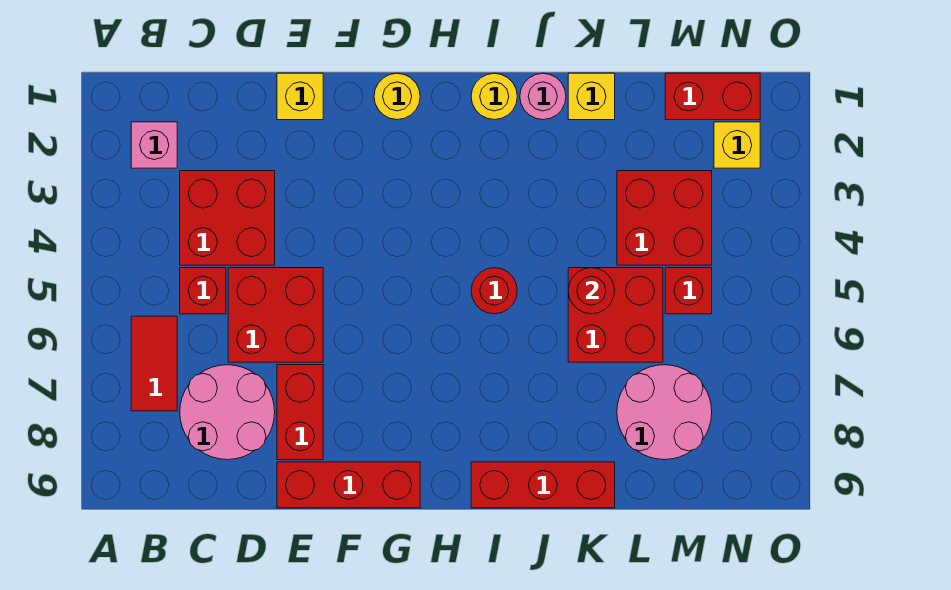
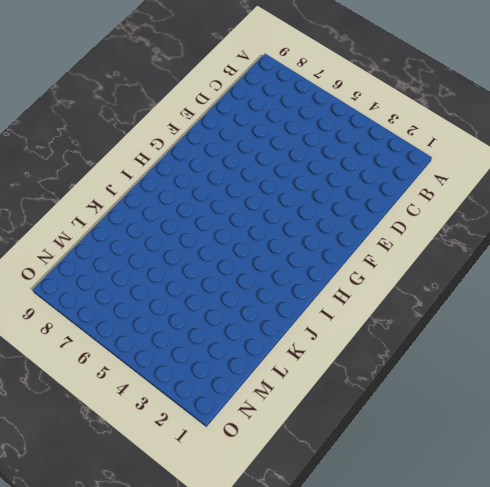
none -> pink 1x1 brick [131,122,177,168]
none -> red 1x2 tile [131,316,177,411]
none -> red 2x2 brick [180,171,275,265]

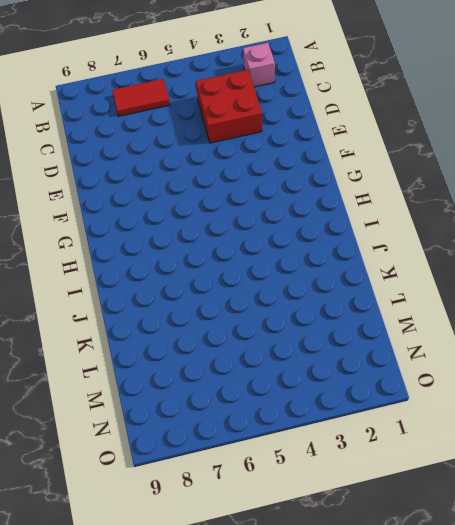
none -> red 1x1 brick [180,268,226,314]
none -> pink 2x2 round brick [180,365,275,460]
none -> red 2x2 brick [228,268,323,362]

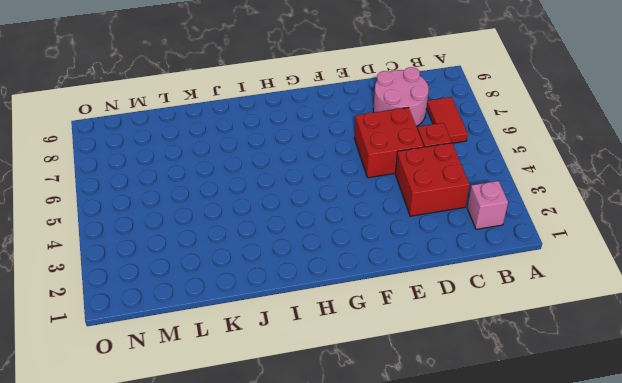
none -> yellow 1x1 brick [277,73,323,120]
none -> red 1x2 brick [277,365,323,460]
none -> red 1x3 brick [277,462,420,508]

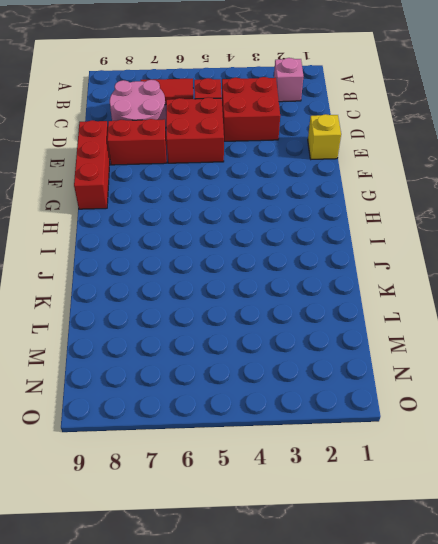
none -> yellow 1x1 round brick [374,73,420,120]
none -> yellow 1x1 round brick [471,73,517,120]
none -> red 1x1 round brick [471,268,517,314]

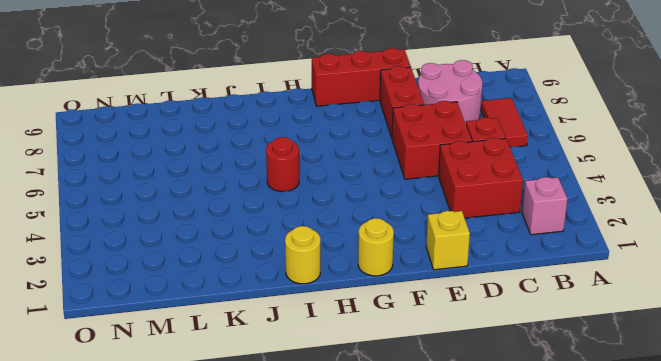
none -> red 1x3 brick [471,462,615,508]
none -> pink 1x1 round brick [520,73,566,120]
none -> yellow 1x1 brick [568,73,615,120]

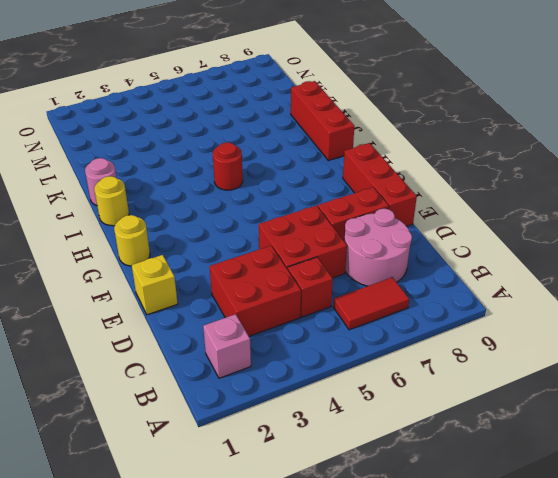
none -> yellow 1x1 brick [568,73,615,120]
none -> red 2x2 brick [568,268,663,362]
none -> red 2x2 brick [617,171,712,265]

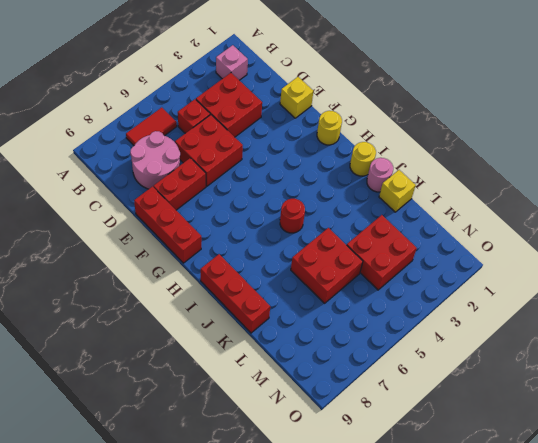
none -> pink 2x2 round brick [617,365,712,460]
none -> red 1x2 brick [665,73,760,120]
none -> red 1x1 brick [665,268,712,314]

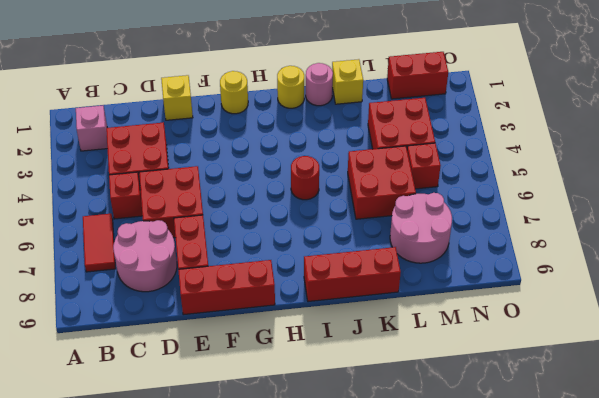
none -> yellow 1x1 brick [714,122,760,168]
none -> red 1x1 round brick [568,268,615,314]

